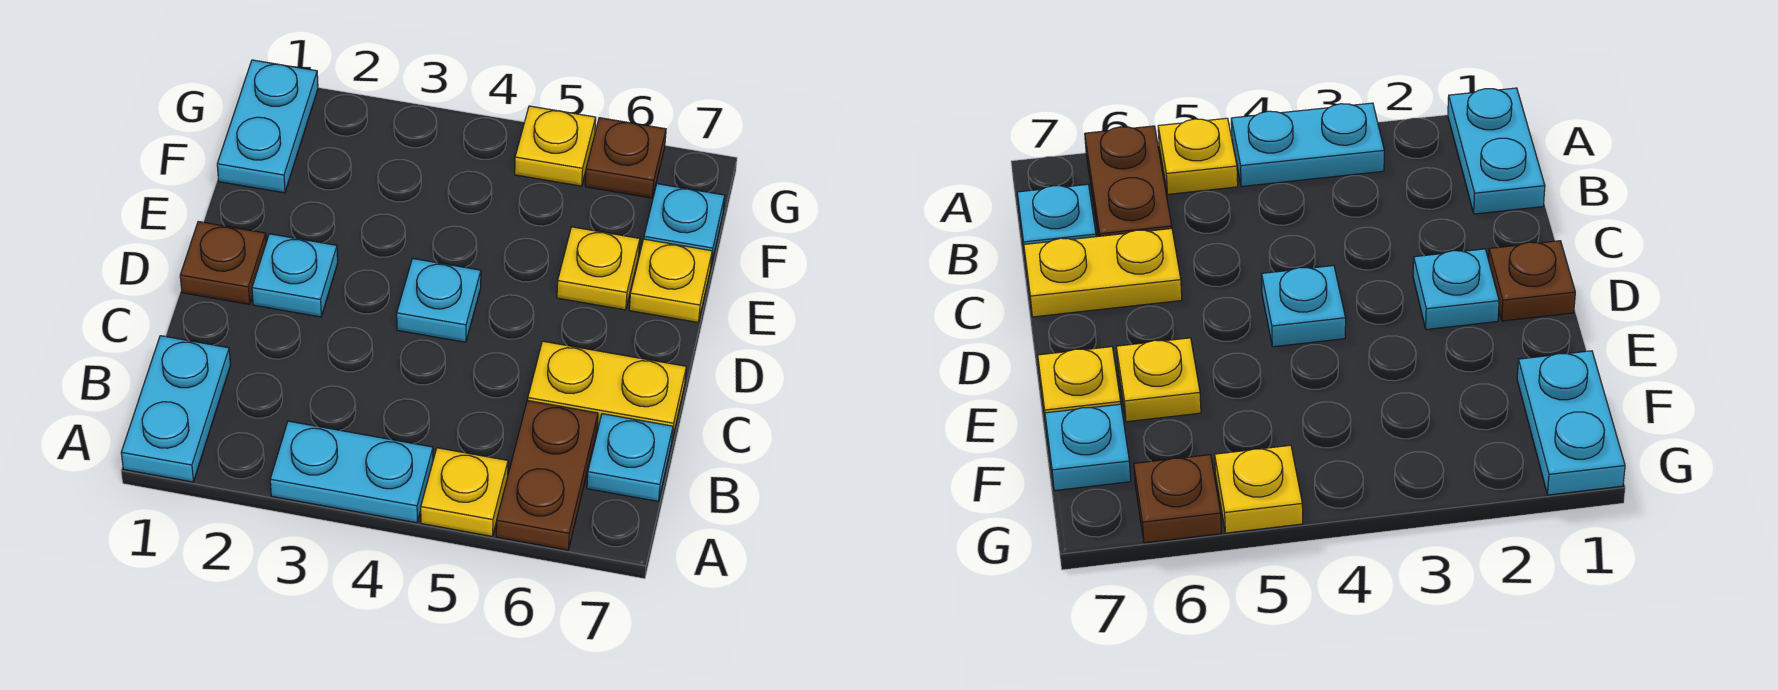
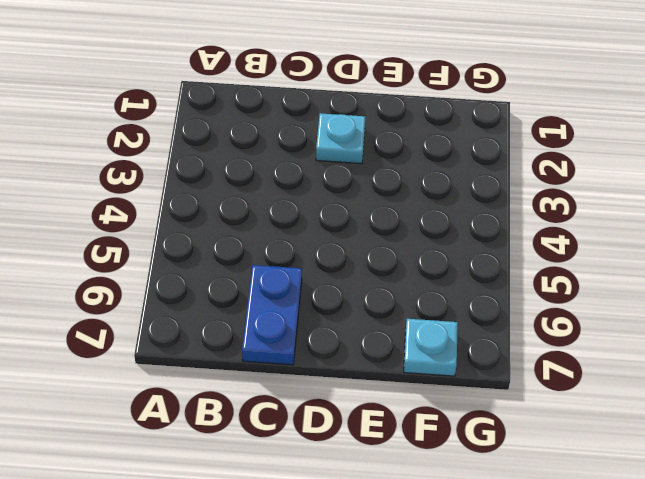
blue 1x2 plate [242,265,302,365] -> yellow 1x2 plate [528,341,686,439]
none -> cyan 1x2 plate [121,336,231,482]
none -> cyan 1x2 plate [270,421,433,523]
none -> yellow 1x1 plate [421,448,508,536]

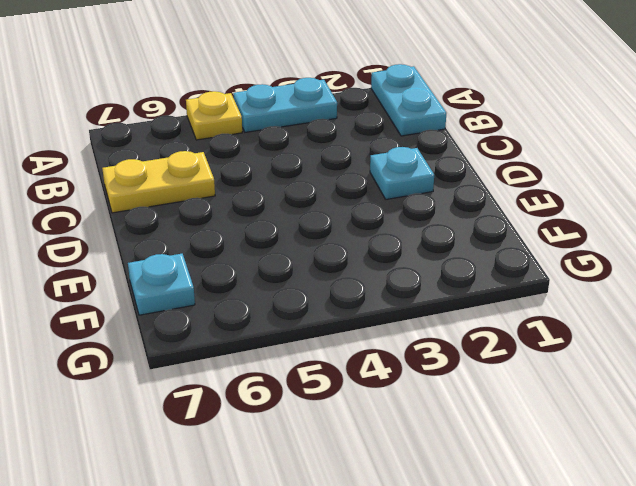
none -> brown 1x2 plate [496,400,598,550]
none -> cyan 1x1 plate [587,414,673,501]
none -> brown 1x1 plate [180,222,266,304]

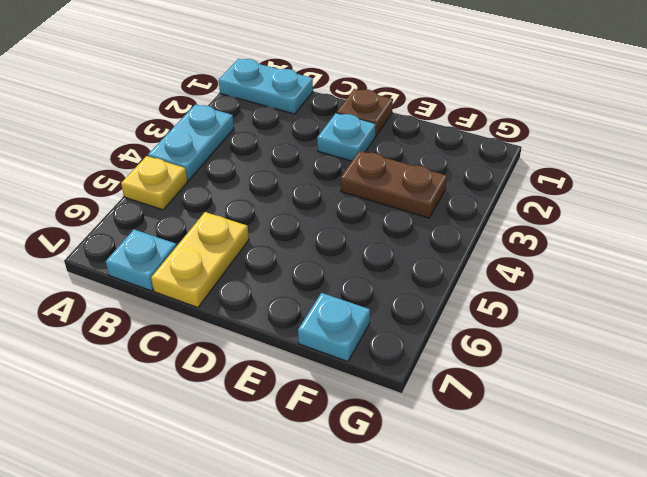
brown 1x2 plate [341,151,447,218] -> brown 1x2 plate moved to [496,400,598,550]
none -> cyan 1x1 plate [397,258,481,342]
none -> yellow 1x1 plate [557,227,640,310]
none -> yellow 1x1 plate [629,239,712,322]

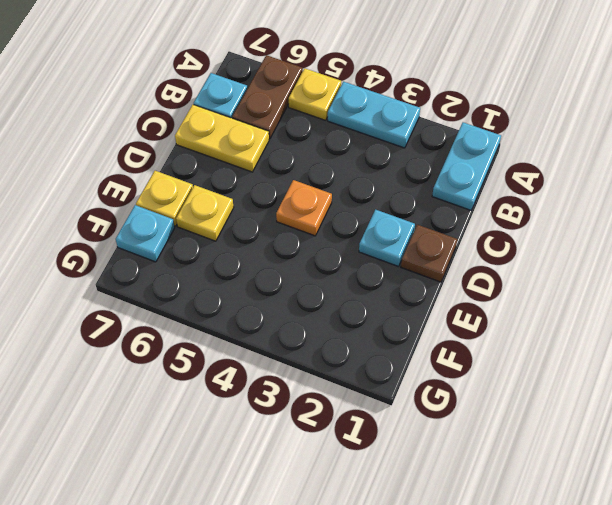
orange 1x1 plate [276,180,332,236] -> cyan 1x1 plate [397,258,481,342]
none -> cyan 1x2 plate [217,60,318,193]
none -> yellow 1x1 plate [515,106,596,186]
none -> brown 1x1 plate [585,118,666,198]

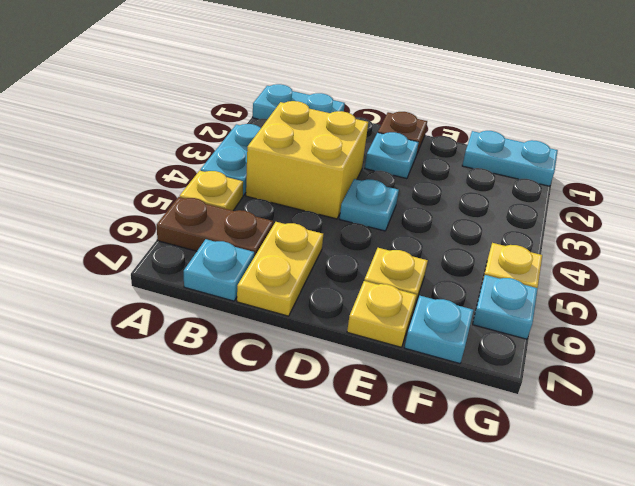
yellow 2x2 brick [246,101,368,219] -> none
cyan 1x1 plate [473,275,538,339] -> brown 1x1 plate [585,118,666,198]

